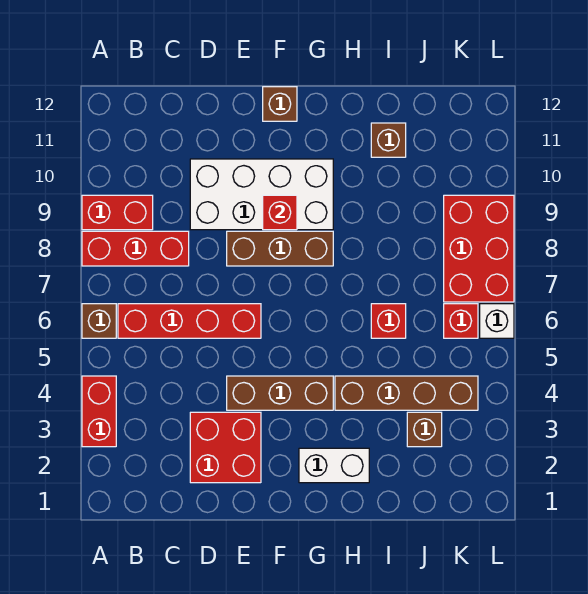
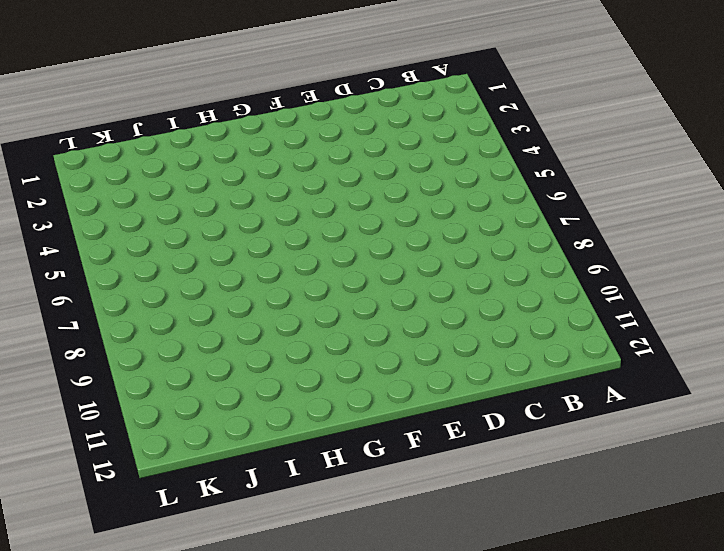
none -> red 1x2 brick [82,376,116,447]
none -> brown 1x1 brick [82,304,116,338]
none -> red 1x3 brick [82,231,189,266]

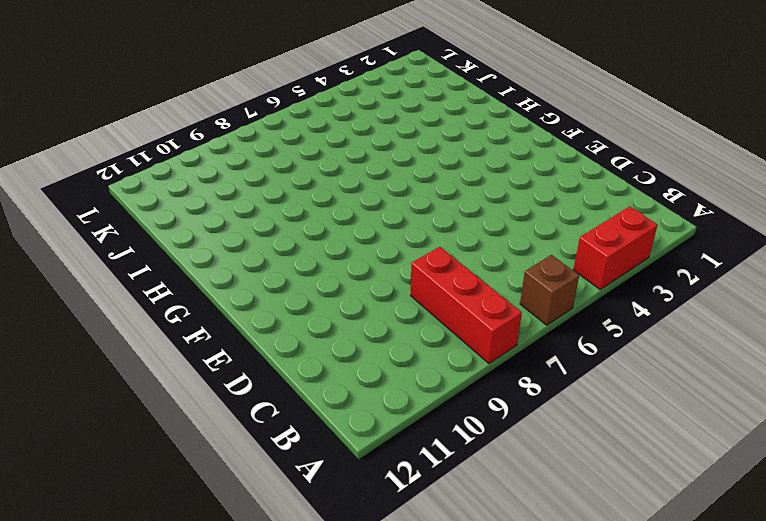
none -> red 1x2 brick [82,195,153,230]
none -> red 1x4 brick [118,304,261,338]
none -> red 2x2 brick [190,412,261,483]

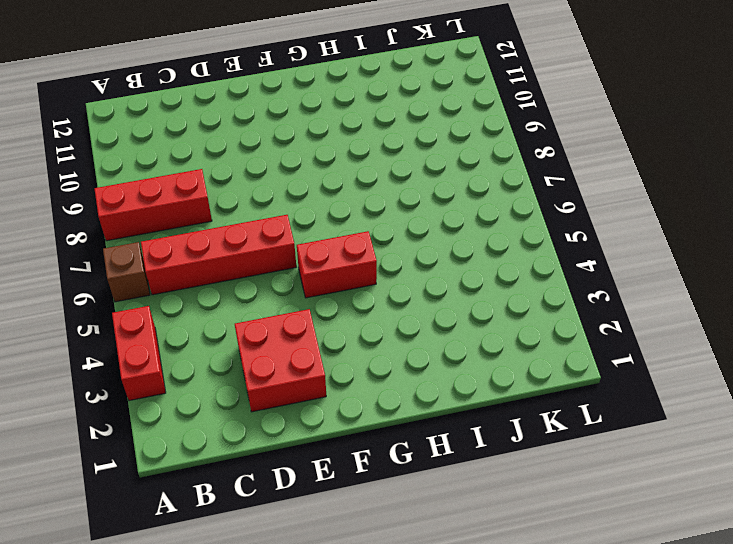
red 1x2 brick [297,231,377,298] -> red 1x2 brick moved to [82,195,153,230]
none -> white 2x4 brick [190,159,333,230]
none -> brown 1x3 brick [227,376,333,410]
none -> brown 1x3 brick [227,231,333,266]

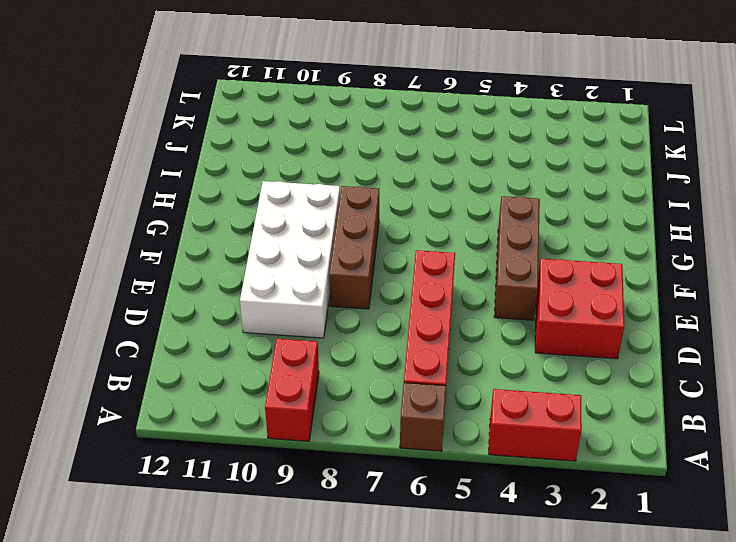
none -> red 1x3 brick [82,231,189,266]
none -> brown 1x1 brick [263,87,297,121]
none -> white 1x2 brick [299,448,369,483]

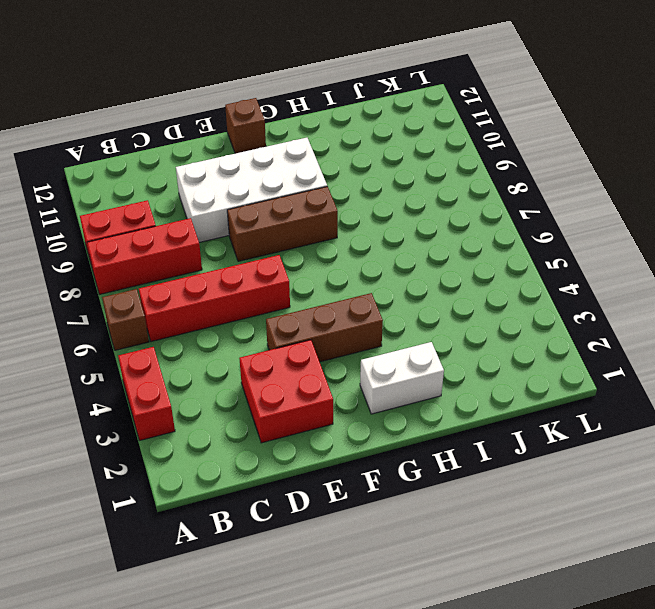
none -> brown 1x4 brick [335,376,478,410]
none -> red 1x1 brick [371,304,406,338]
none -> brown 1x1 brick [371,123,406,157]

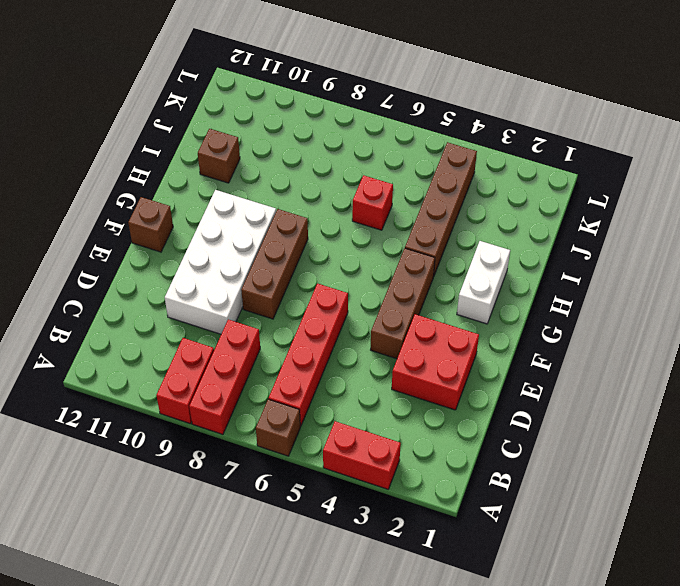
none -> brown 1x1 brick [407,412,442,447]
none -> red 1x1 brick [444,304,478,338]
none -> red 2x3 brick [444,195,514,302]

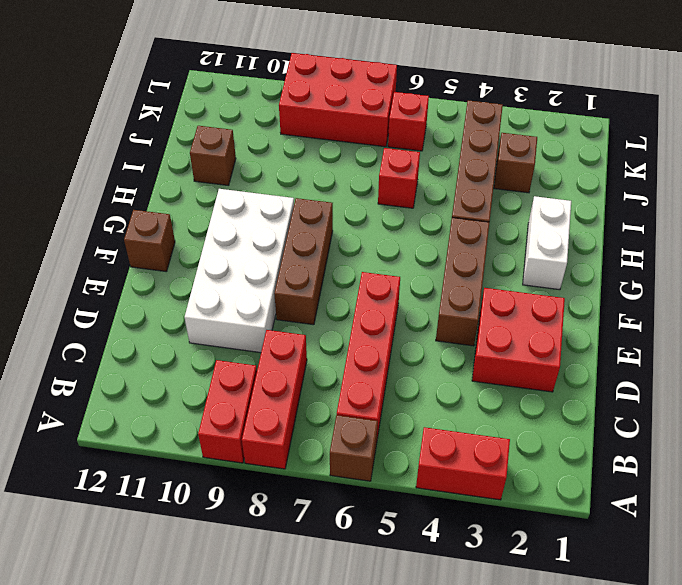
none -> white 1x1 brick [480,304,514,338]
none -> red 1x1 brick [263,195,297,230]

